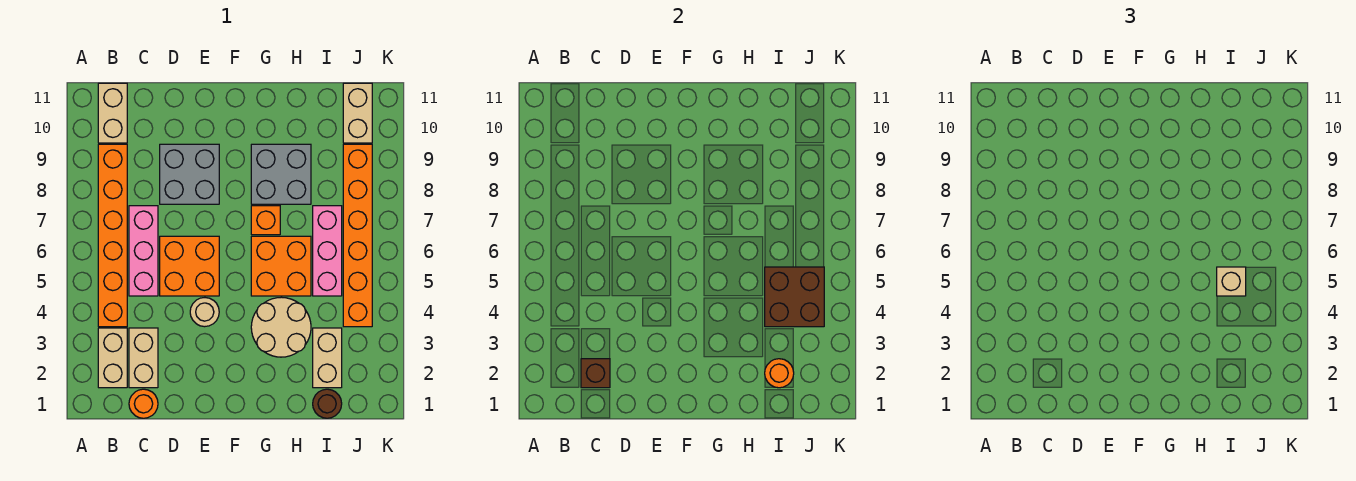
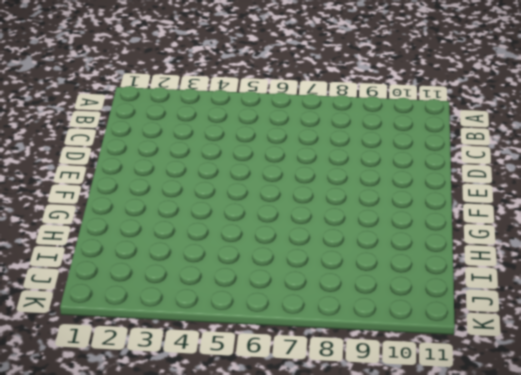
none -> tan 1x2 brick [98,328,127,388]
none -> orange 1x6 brick [98,144,127,327]
none -> tan 1x2 brick [98,83,127,143]

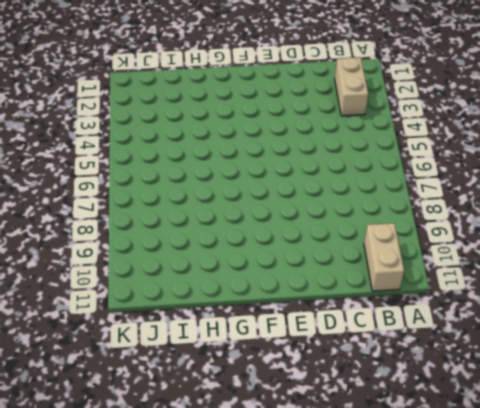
none -> orange 1x6 brick [98,144,127,327]
none -> orange 1x1 round brick [129,389,158,418]
none -> tan 1x2 brick [129,328,158,388]

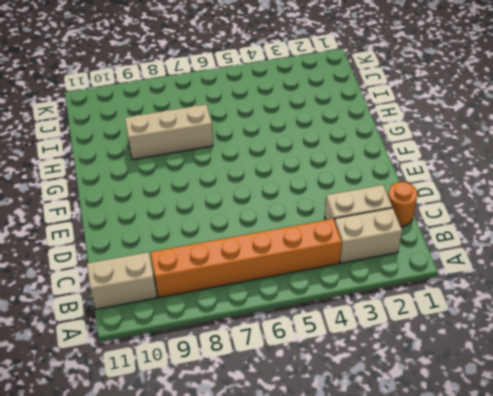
tan 1x3 brick [125,105,213,160] -> grey 2x2 brick [251,144,311,204]
none -> pink 1x3 brick [129,206,158,296]
none -> orange 2x2 brick [160,236,219,296]
none -> grey 2x2 brick [160,144,219,204]

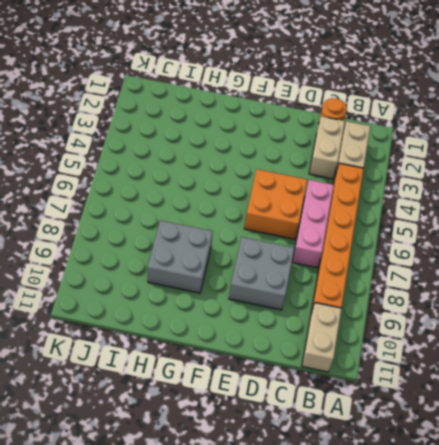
none -> tan 1x1 round brick [190,298,219,327]
none -> tan 2x2 round brick [251,297,311,357]
none -> orange 2x2 brick [251,236,311,296]

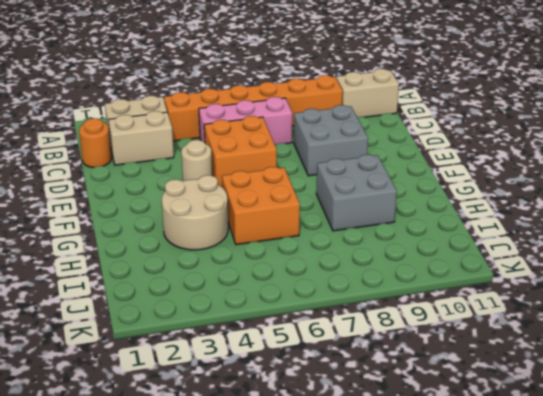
none -> orange 1x1 brick [251,206,280,235]
none -> brown 1x1 round brick [313,389,342,418]
none -> tan 1x2 brick [313,328,342,388]

